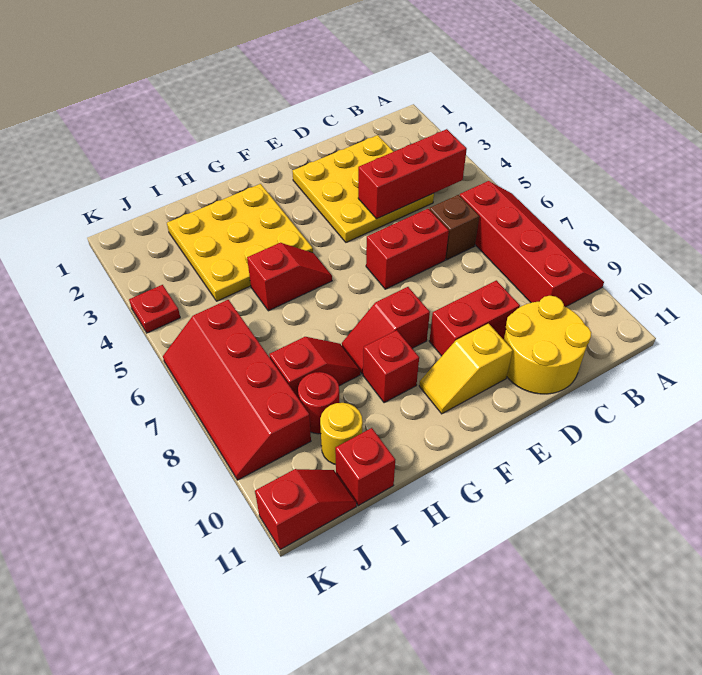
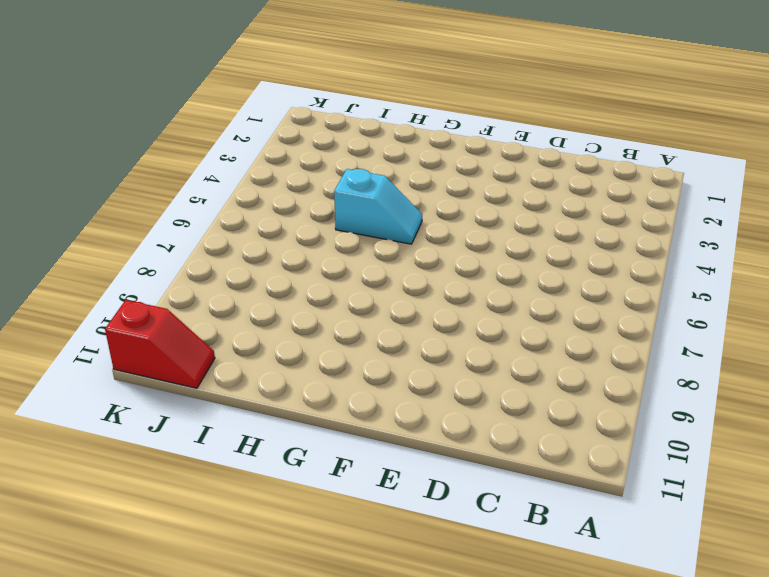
cyan 1x2 slope [334,169,422,244] -> red 1x2 slope [247,243,332,311]
none -> red 2x4 slope [460,181,604,307]
none -> yellow 3x3 plate [292,135,434,242]
none -> brown 1x1 brick [429,195,479,260]

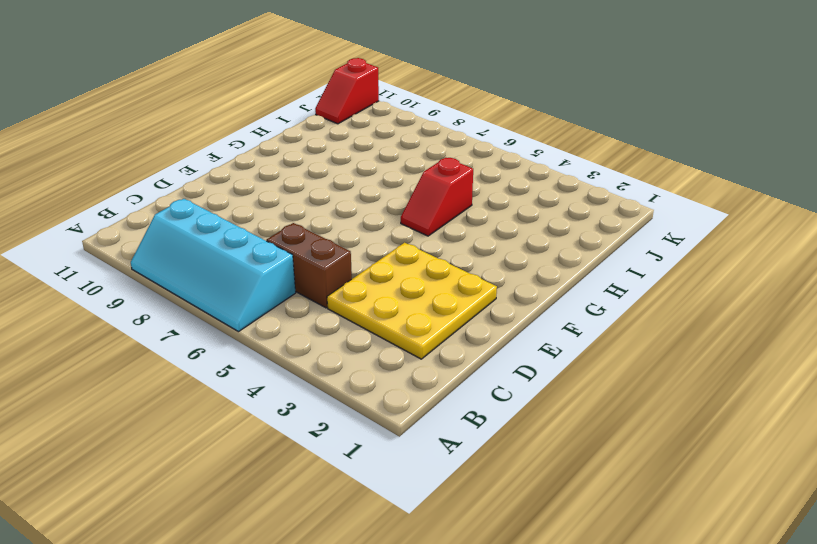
cyan 2x4 slope [131,199,296,332] -> red 2x4 slope [460,181,604,307]
brown 1x2 brick [267,223,352,308] -> brown 1x1 brick [429,195,479,260]
none -> yellow 2x2 round brick [504,296,591,394]
none -> red 1x2 brick [366,209,449,289]
none -> red 1x2 brick [429,280,520,356]

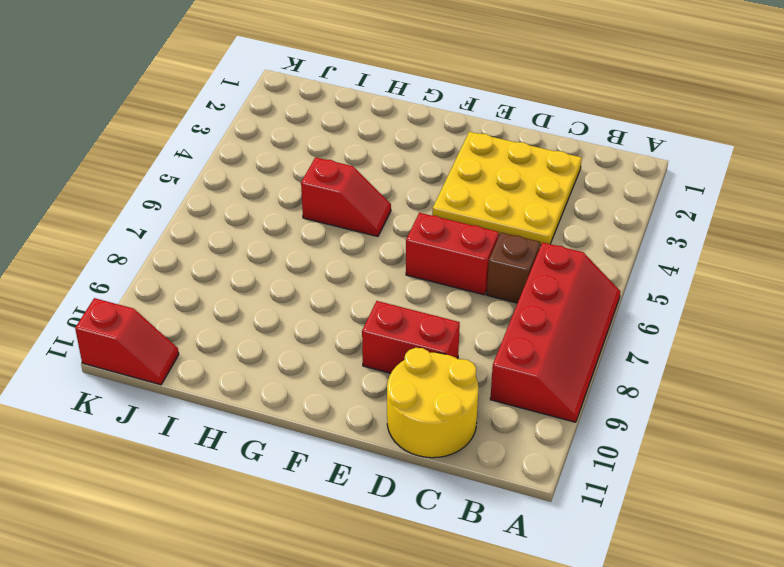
none -> yellow 1x2 slope [419,324,513,414]
none -> red 1x2 slope [342,287,430,374]
none -> yellow 3x3 plate [167,184,313,301]

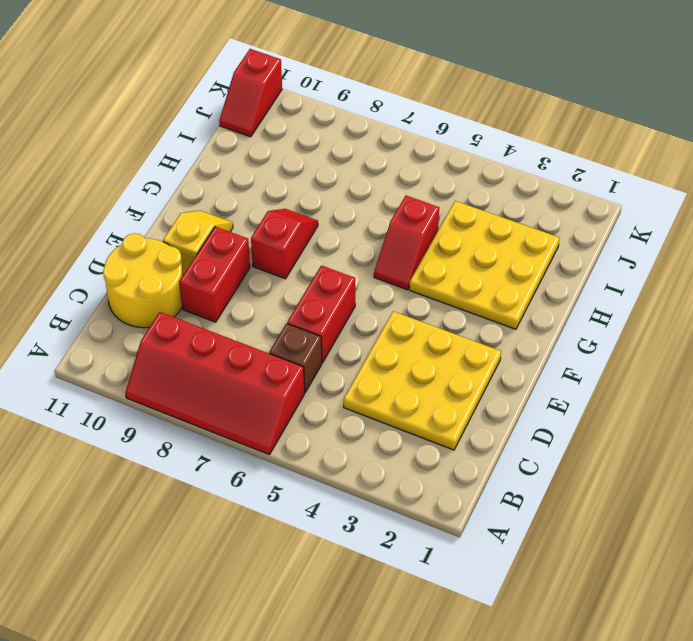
none -> red 1x1 brick [363,330,419,403]
none -> red 1x2 slope [269,337,360,399]
none -> red 1x1 round brick [298,372,339,434]

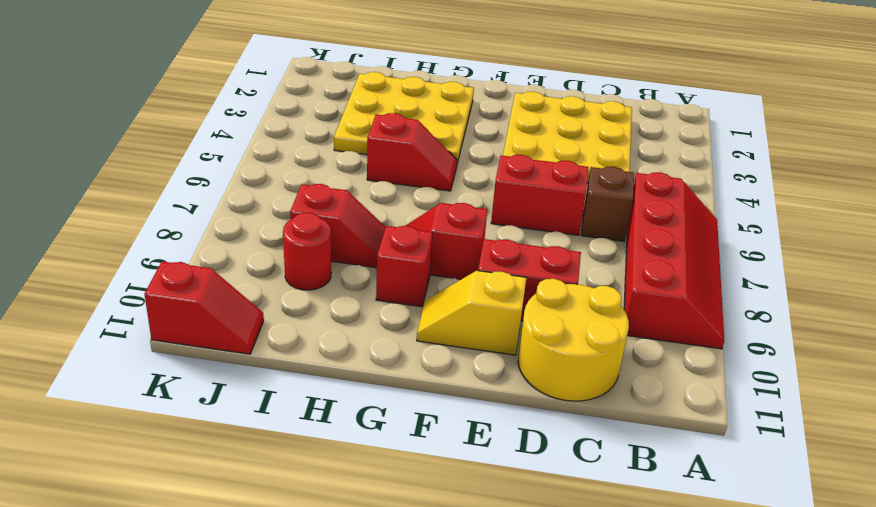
none -> yellow 1x1 round brick [320,403,363,464]
none -> red 1x1 brick [335,428,395,506]
none -> red 2x4 slope [163,300,311,480]

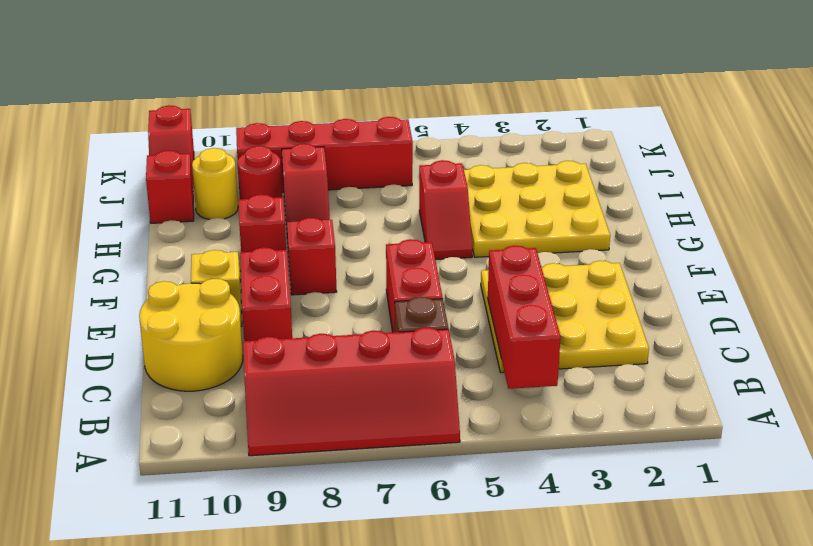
none -> red 1x1 plate [129,285,180,333]

